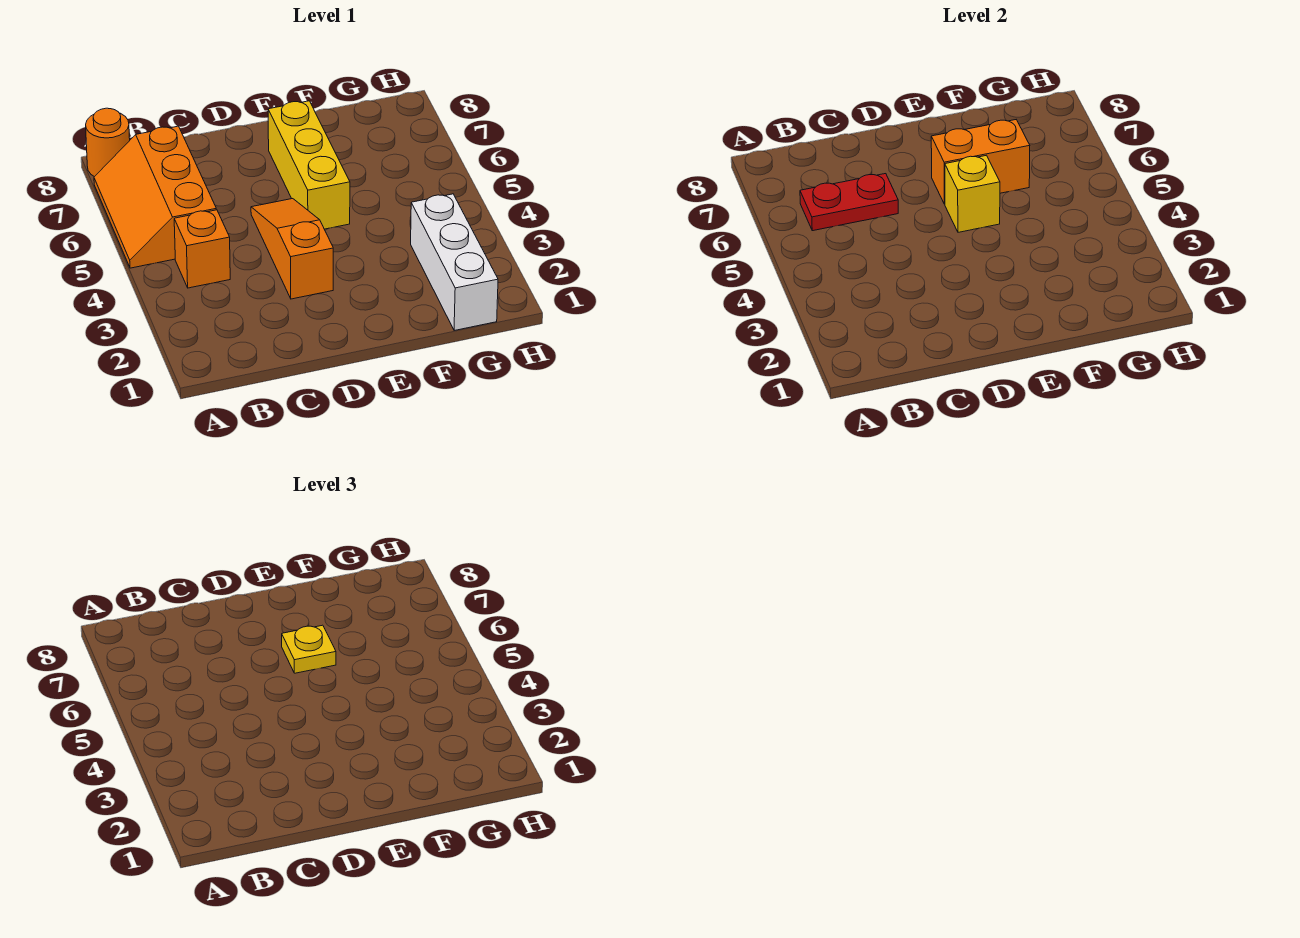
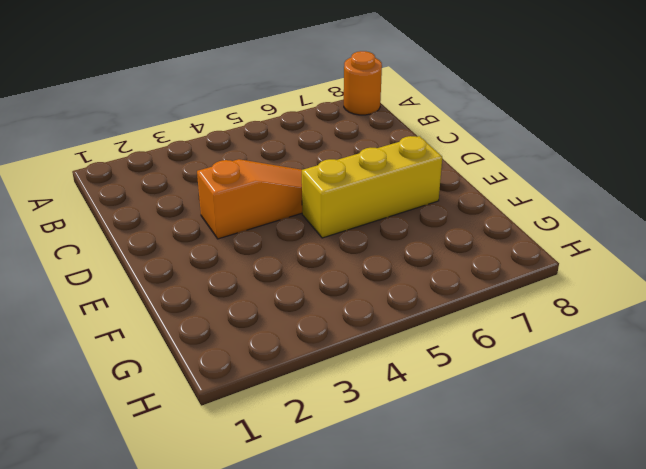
none -> orange 2x3 slope [94,126,216,268]
none -> orange 1x1 brick [174,210,230,288]

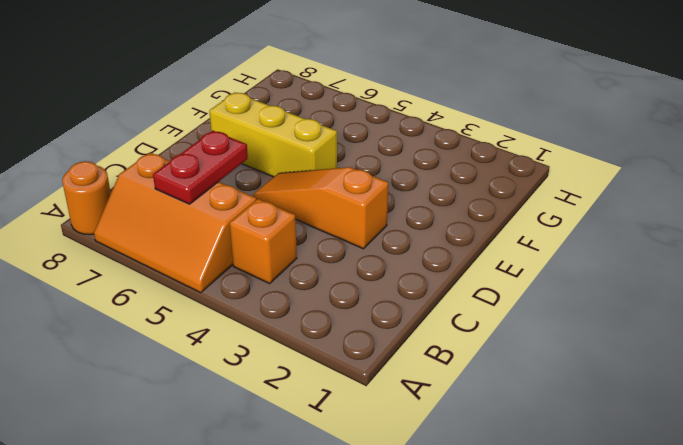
none -> white 1x3 brick [411,194,498,331]
none -> yellow 1x1 brick [945,155,1000,232]

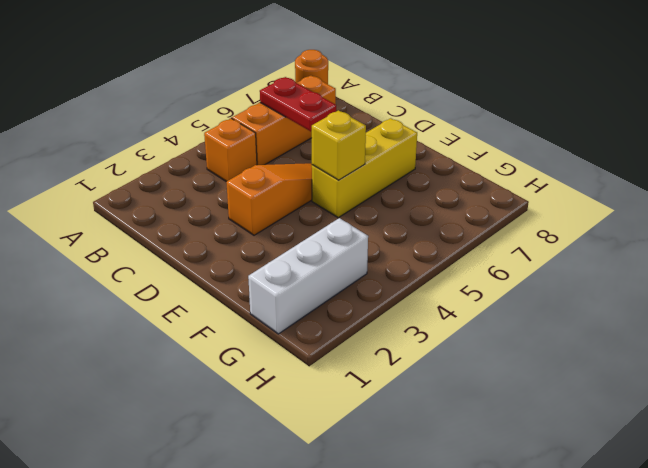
none -> orange 1x2 brick [931,120,1030,204]
none -> yellow 1x1 plate [282,625,336,673]

